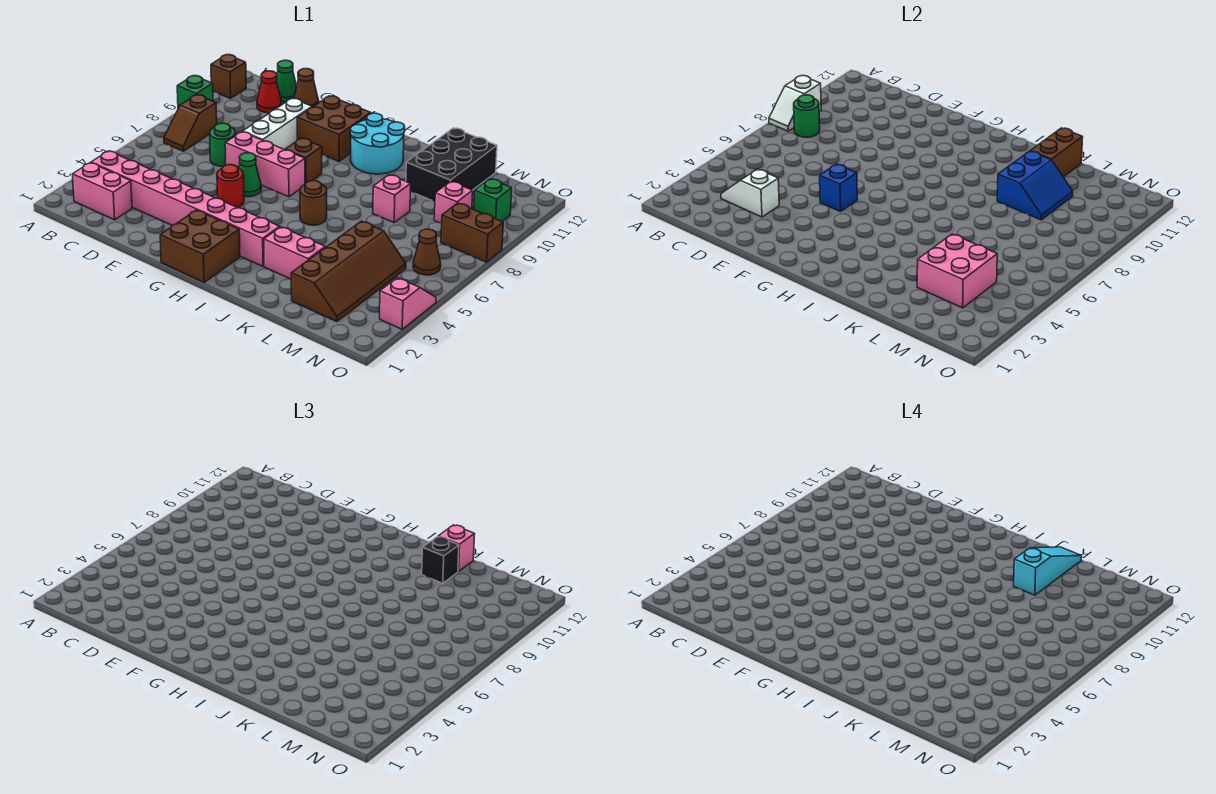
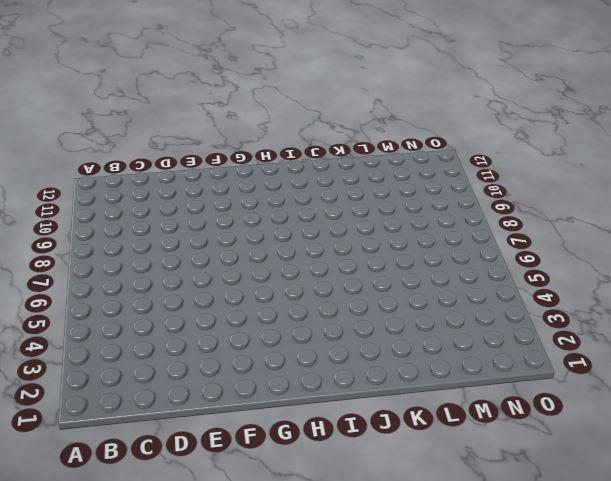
none -> green 1x1 brick [177,76,213,108]
none -> brown 1x1 brick [211,55,246,99]
none -> pink 1x2 brick [73,163,132,220]
none -> pink 1x8 brick [91,151,280,266]

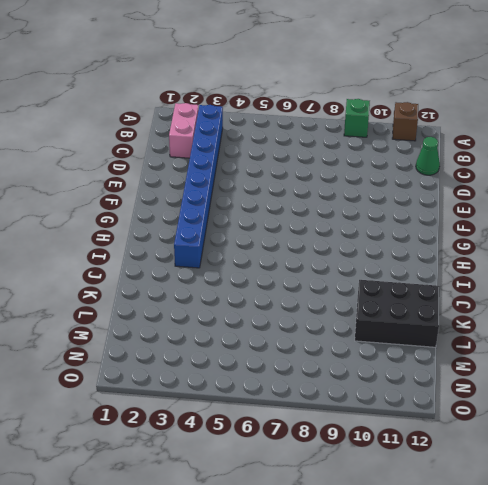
blue 1x8 brick [174,105,223,268] -> pink 1x8 brick [91,151,280,266]
none -> brown 1x2 slope [164,95,217,151]
none -> red 1x1 cone [257,71,282,113]
none -> green 1x1 round brick [210,123,236,167]
none -> brown 1x1 cone [294,69,318,107]

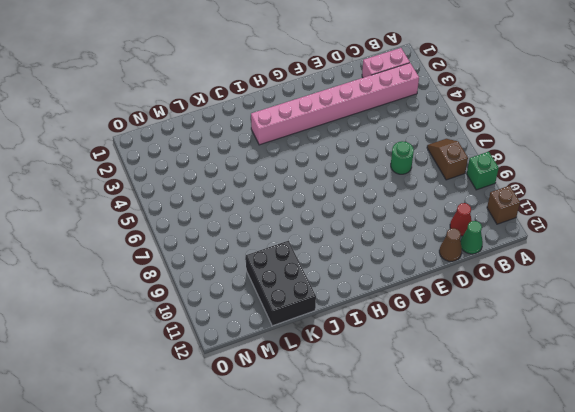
none -> pink 1x3 brick [225,132,305,197]
none -> white 1x3 brick [243,98,312,150]
none -> red 1x1 round brick [217,165,244,208]
none -> green 1x1 cone [239,153,261,197]

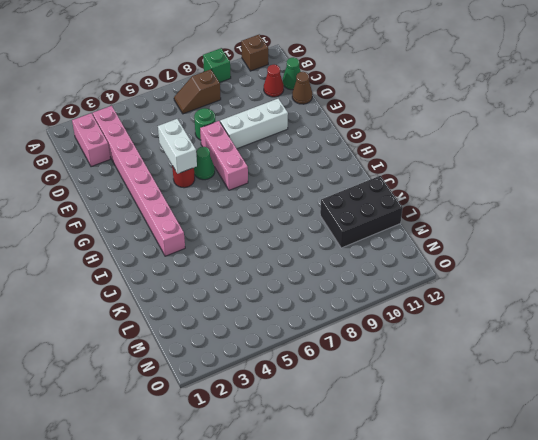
white 1x2 brick [158,119,197,174] -> blue 1x1 brick [820,164,857,212]
none -> brown 2x2 brick [297,96,371,161]
none -> brown 2x2 brick [160,210,240,282]
none -> brown 1x1 brick [285,138,322,184]
none -> cyan 2x2 round brick [350,113,405,174]

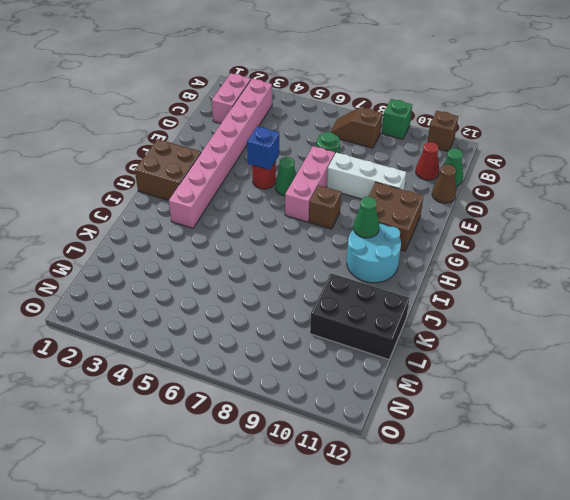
green 1x1 cone [353,196,379,238] -> none
none -> brown 1x1 round brick [300,181,327,225]
none -> pink 1x2 brick [264,227,325,279]
none -> pink 1x1 brick [373,175,411,223]
none -> brown 2x4 slope [291,221,406,322]

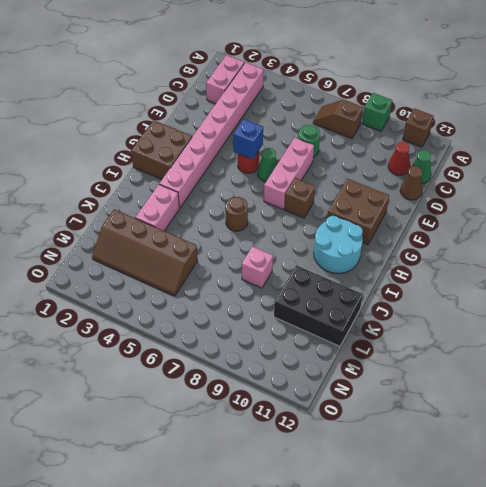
none -> white 1x3 brick [243,98,312,150]
none -> pink 1x1 brick [434,181,473,223]
none -> brown 1x1 cone [413,229,441,275]
none -> brown 1x2 brick [441,203,503,262]

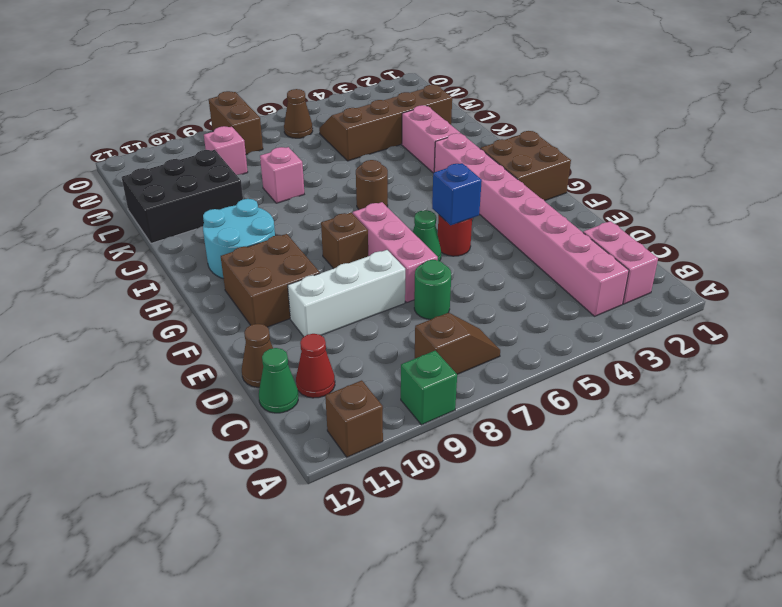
none -> green 1x1 brick [474,179,512,221]
none -> pink 1x2 slope [380,278,436,329]
none -> white 1x2 slope [769,76,821,131]
none -> green 1x1 round brick [794,95,820,137]

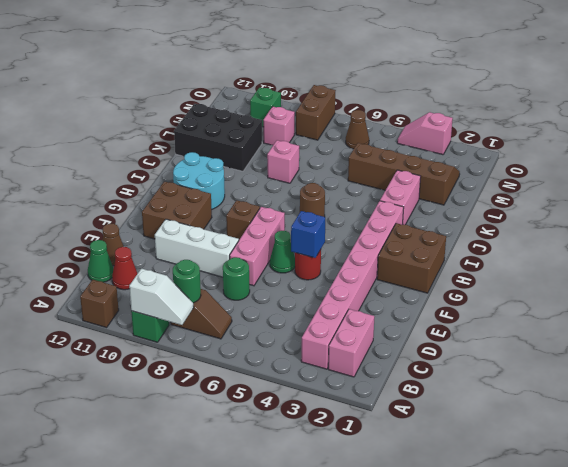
none -> white 1x2 slope [721,169,779,217]
none -> blue 2x2 slope [997,151,1073,220]
none -> brown 1x2 brick [1031,128,1083,177]
none -> pink 2x2 brick [917,234,997,308]

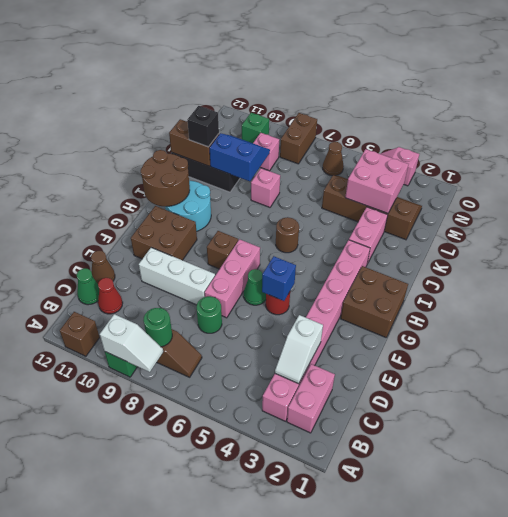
brown 2x2 round brick [141,150,190,207] -> none
none -> pink 1x1 brick [438,525,475,571]
none -> cyan 1x3 slope [1014,547,1082,595]

